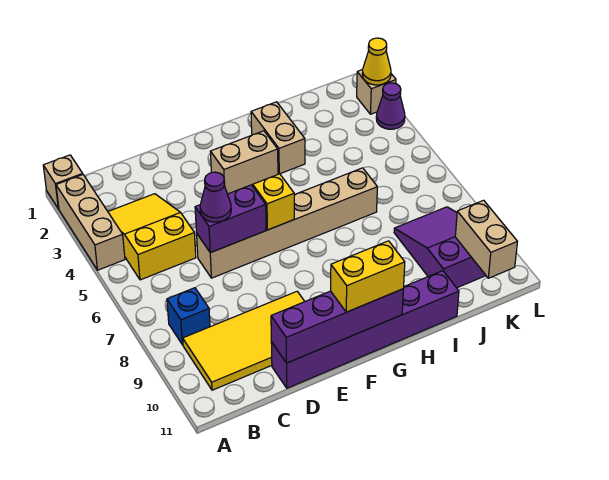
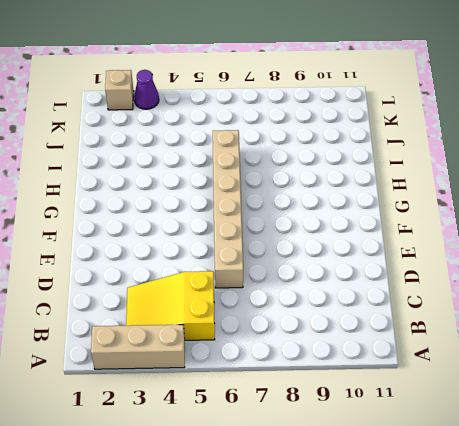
none -> tan 1x1 brick [43,155,83,209]
none -> blue 1x1 brick [167,288,210,345]
none -> yellow 2x4 tile [183,292,305,390]

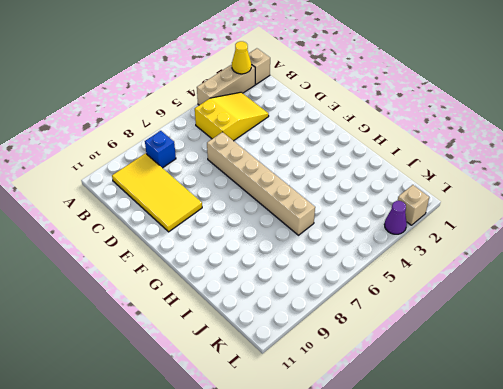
yellow 1x1 cone [232,41,251,74] -> yellow 1x1 cone moved to [362,38,391,85]
none -> purple 1x6 brick [271,271,459,388]
none -> tan 1x2 brick [210,131,278,194]
none -> tan 1x2 brick [251,102,305,174]

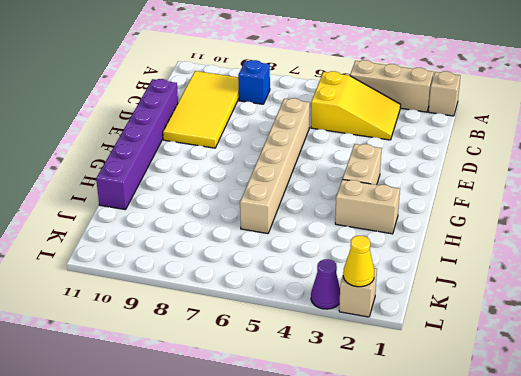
none -> purple 2x3 slope [394,207,486,288]
none -> purple 1x2 brick [195,185,266,253]
none -> purple 1x4 brick [271,289,403,363]

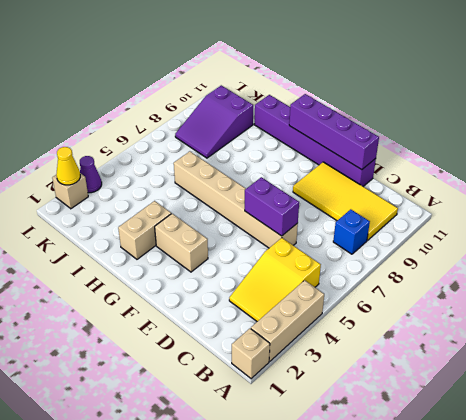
none -> yellow 1x1 brick [253,174,294,230]
none -> tan 1x2 brick [455,200,517,278]
none -> purple 1x1 cone [200,172,231,222]

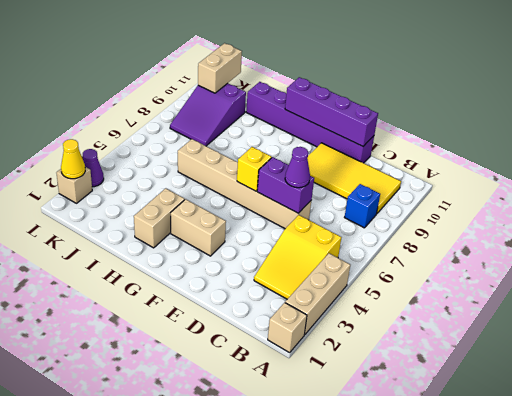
none -> yellow 1x2 brick [331,241,405,312]

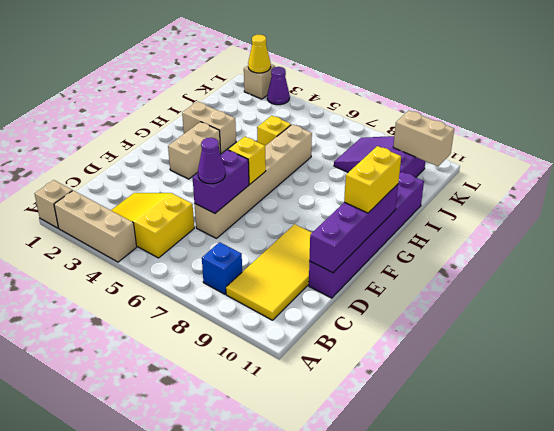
yellow 1x1 brick [257,116,291,146] -> none

